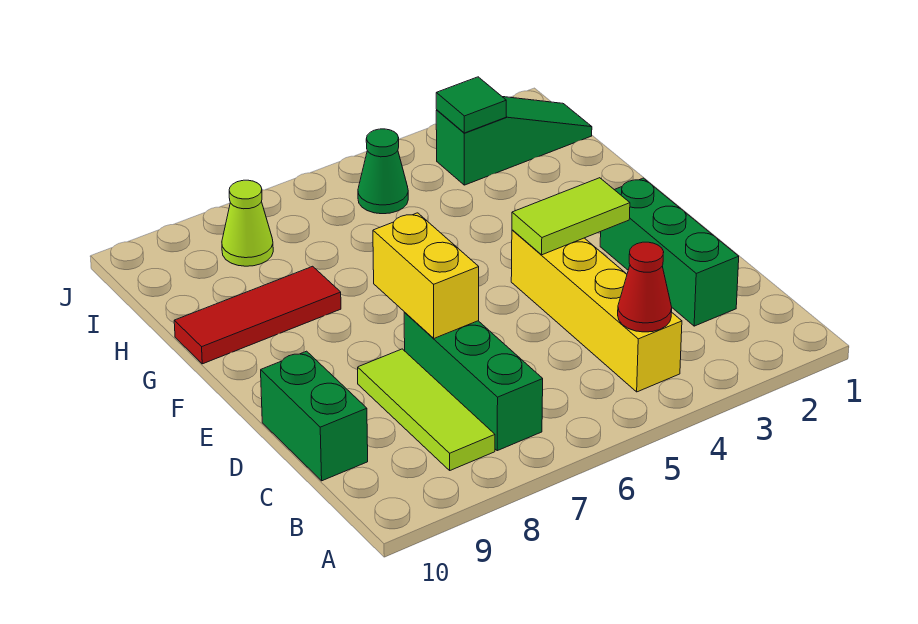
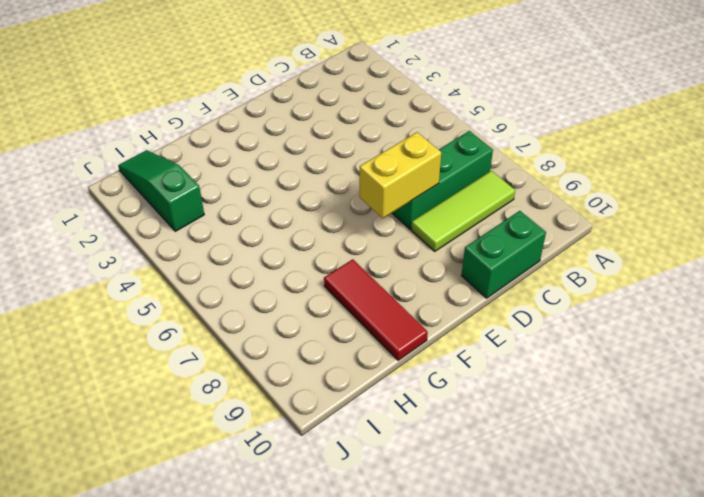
none -> yellow 1x4 brick [511,230,682,392]
none -> green 1x3 brick [600,178,739,326]
none -> green 1x1 cone [358,129,408,214]

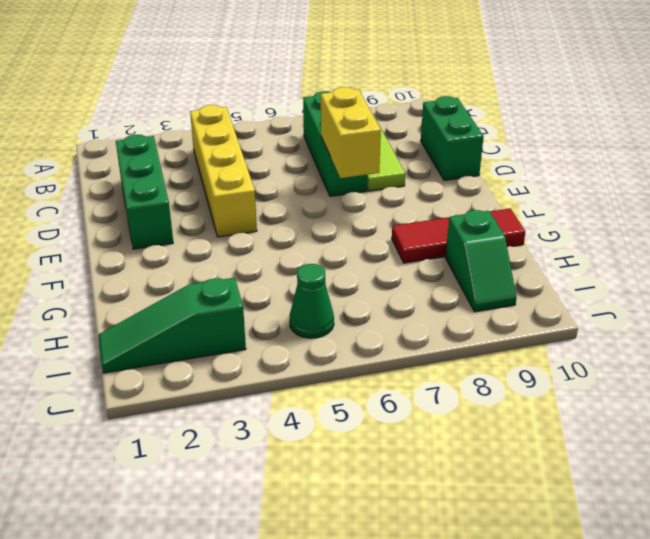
green 1x2 slope [445,210,517,312] -> none
none -> lime 1x1 cone [222,180,273,266]
none -> red 1x1 cone [618,242,672,332]
none -> lime 1x2 tile [512,178,630,255]

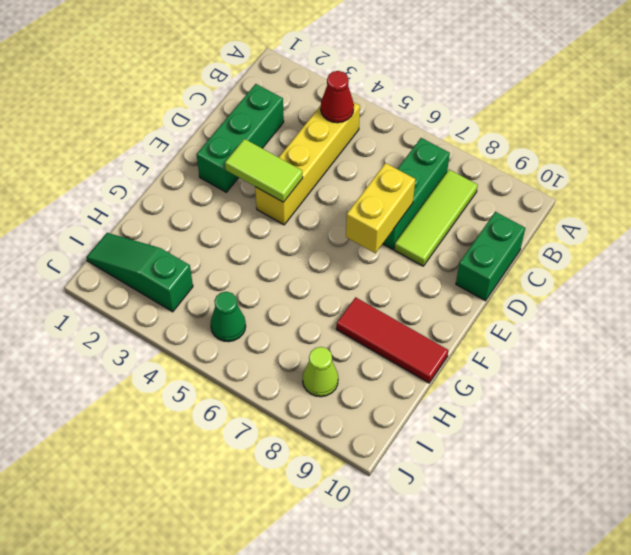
none -> green 1x1 tile [436,77,506,133]

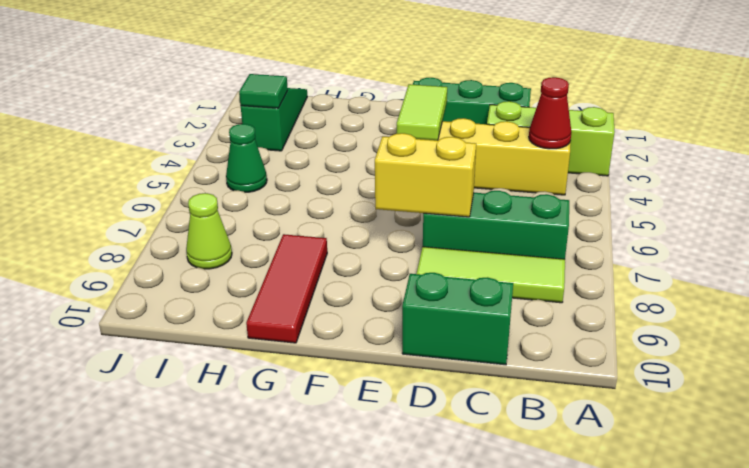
lime 1x3 brick [487,101,615,176] -> none

